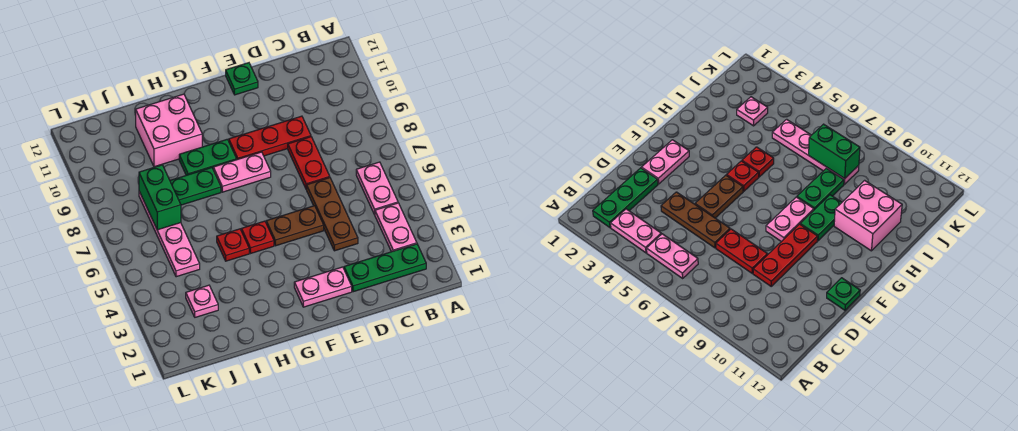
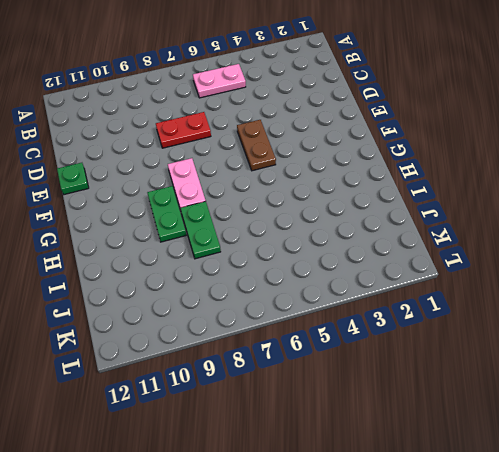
none -> green 1x3 plate [344,244,426,292]
none -> pink 1x2 plate [375,203,417,252]
none -> brown 1x3 plate [307,178,358,251]

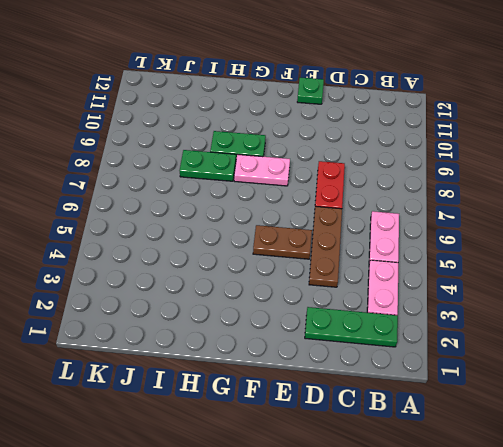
none -> red 1x3 plate [229,116,311,160]
none -> pink 1x2 plate [294,267,352,307]
none -> red 1x1 plate [241,221,274,253]

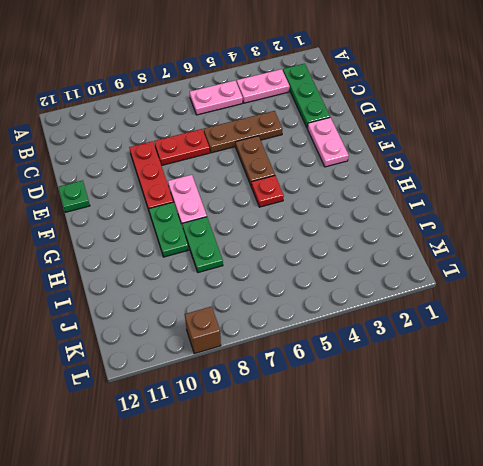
brown 1x1 brick [185,306,221,354] -> none
none -> red 1x1 plate [217,229,249,261]
none -> pink 2x2 brick [136,94,202,167]
none -> pink 1x1 plate [186,285,218,317]

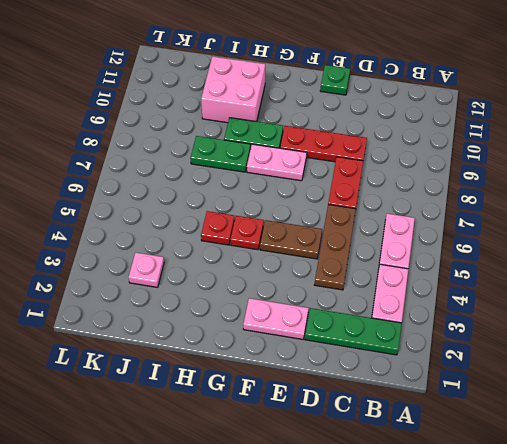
none -> pink 1x4 plate [139,191,200,277]
none -> green 1x2 brick [139,165,181,230]

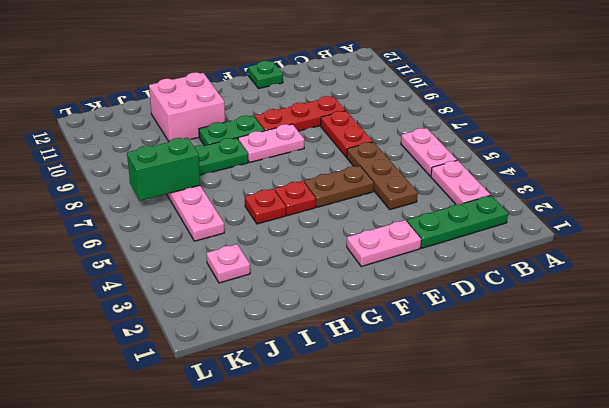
green 1x2 brick [127,138,200,201] -> green 1x2 brick turned to [139,165,181,230]

